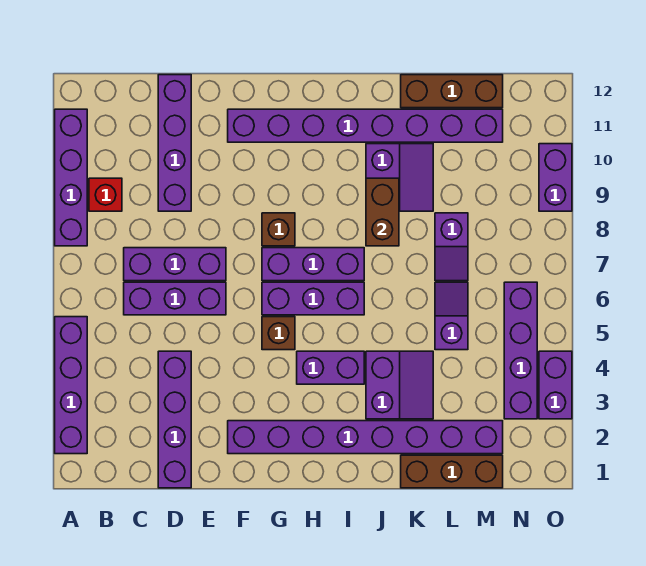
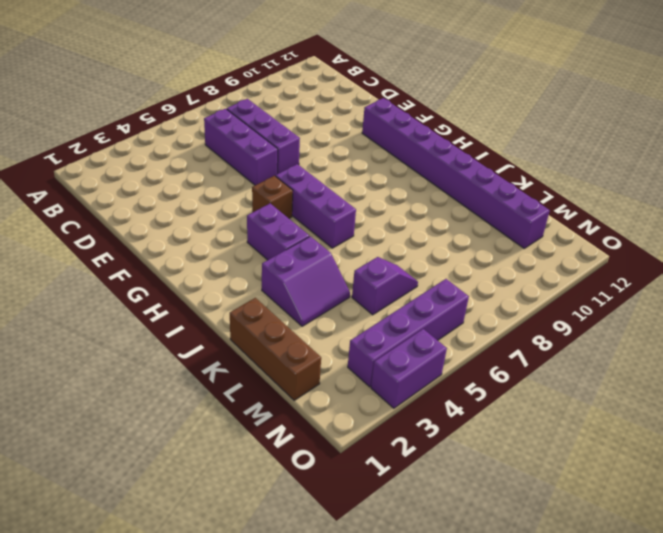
none -> purple 1x4 brick [55,317,87,454]
none -> purple 1x4 brick [55,109,87,246]
none -> red 1x1 brick [89,178,122,211]

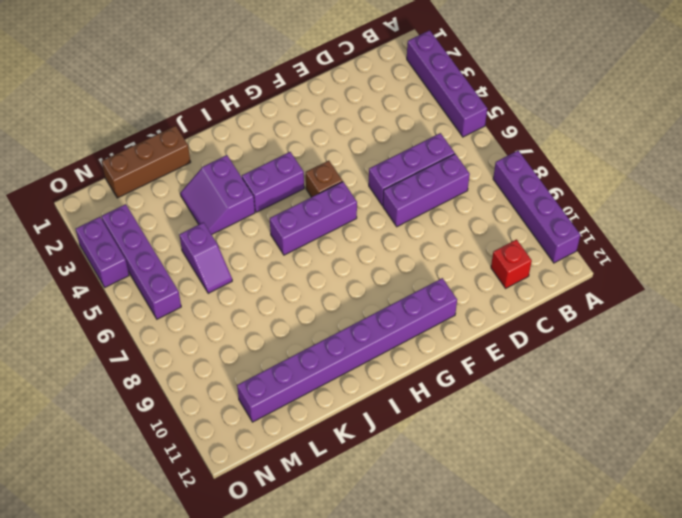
red 1x1 brick [491,239,532,288] -> red 1x1 brick moved to [89,178,122,211]
none -> purple 1x4 brick [158,351,191,488]
none -> purple 1x4 brick [158,75,191,211]
none -> purple 1x8 brick [228,421,503,454]

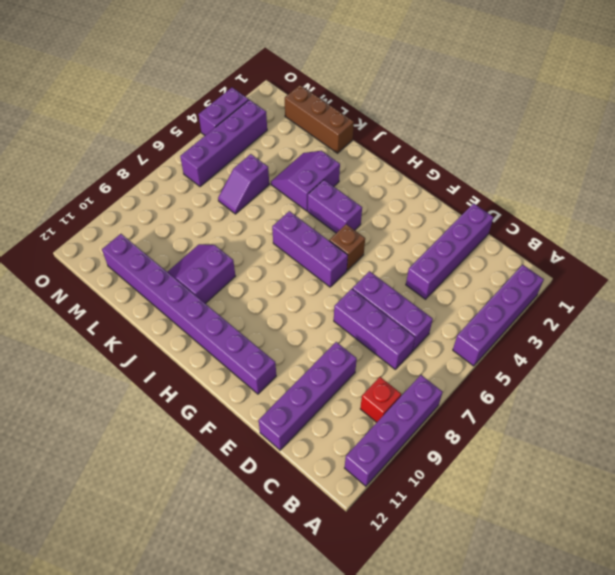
none -> purple 1x8 brick [228,421,503,454]
none -> purple 1x3 brick [262,248,364,281]
none -> brown 1x1 brick [262,213,295,246]

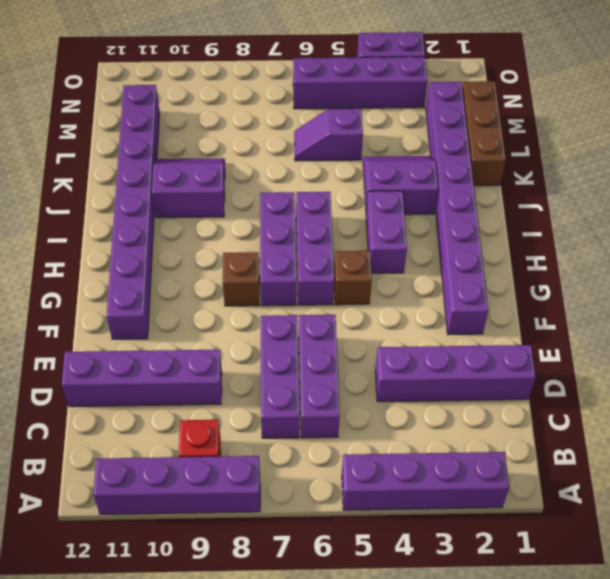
none -> brown 1x3 brick [401,75,503,108]
none -> purple 1x2 slope [435,213,468,281]
none -> purple 1x2 brick [539,144,572,211]

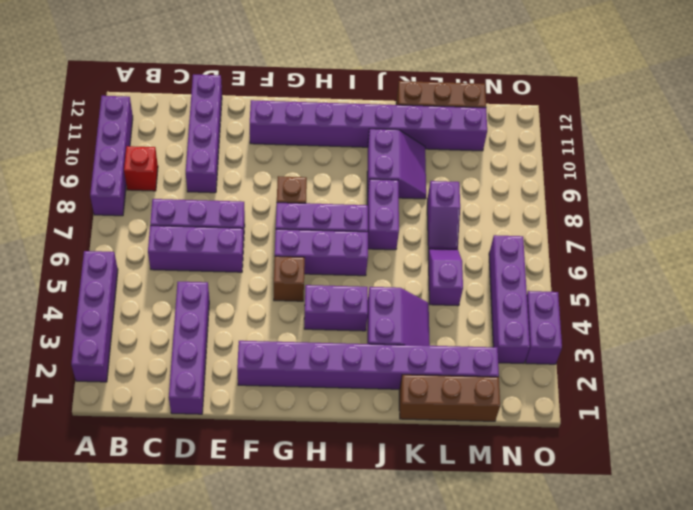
purple 1x2 brick [367,179,399,250] -> purple 1x2 brick moved to [539,144,572,211]
none -> brown 1x2 brick [366,178,399,246]

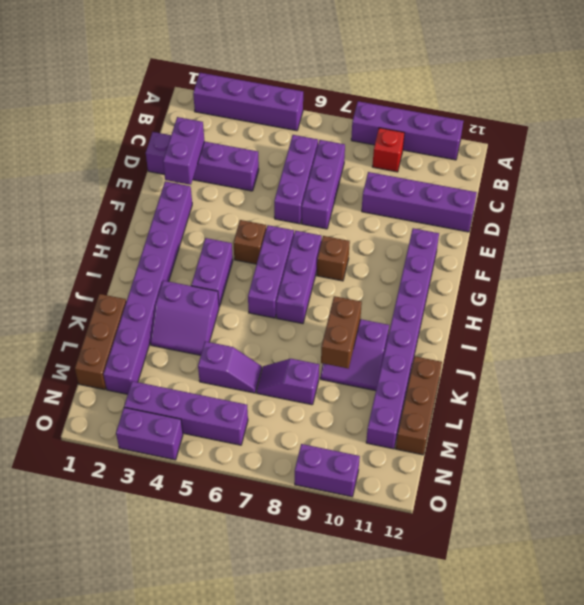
purple 1x2 brick [163,117,204,185] -> none
brown 1x2 brick [321,296,362,369] -> brown 1x2 brick turned to [366,178,399,246]

